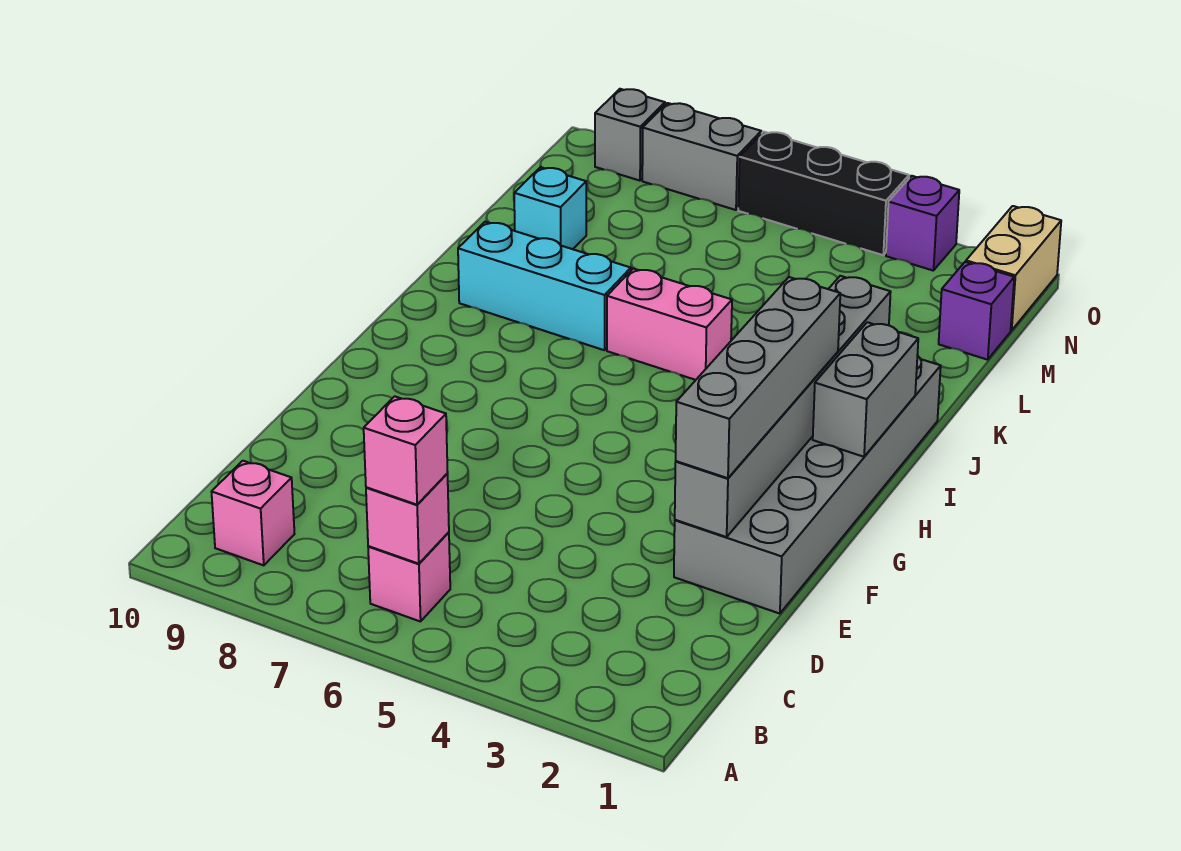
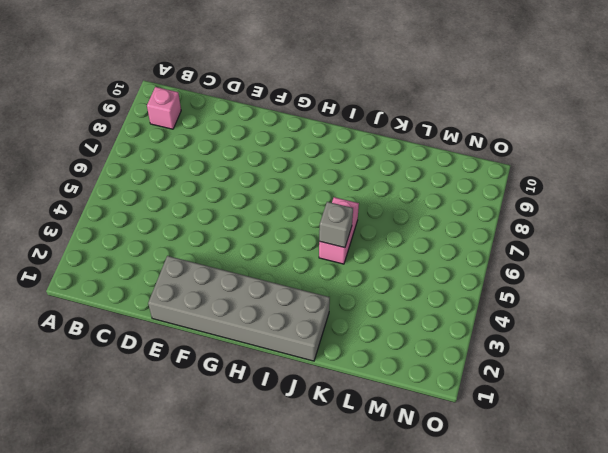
grey 1x1 brick [319,202,353,248] -> grey 1x1 brick moved to [595,89,665,181]
none -> pink 1x1 brick [368,532,450,622]
none -> cyan 1x3 brick [458,222,631,350]
none -> cyan 1x1 brick [514,167,586,249]

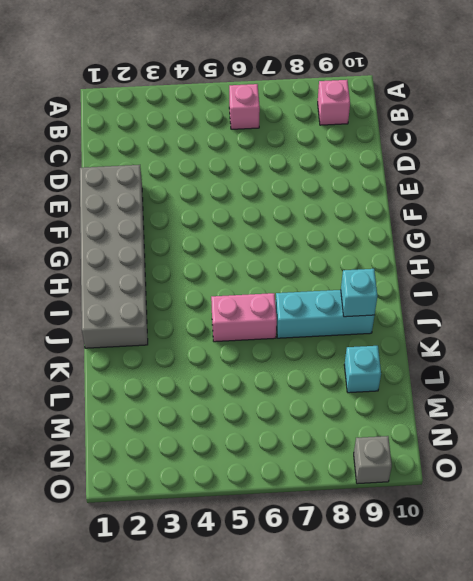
cyan 1x1 brick [341,269,377,317] -> none
none -> purple 1x1 brick [939,262,1014,360]
none -> tan 1x2 brick [966,206,1061,330]
none -> purple 1x1 brick [886,176,959,271]

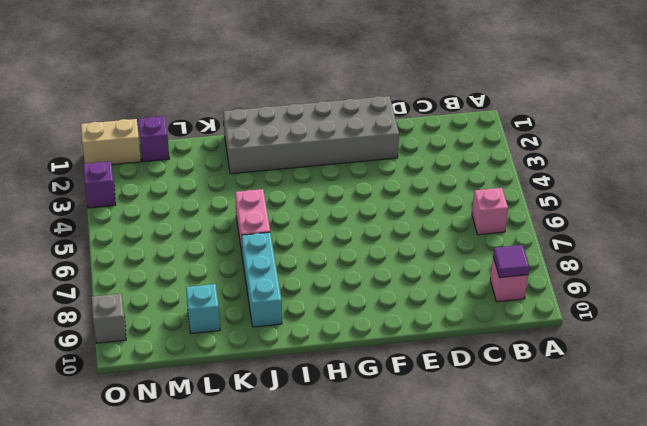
purple 1x1 tile [493,245,530,278] -> none
none -> black 1x3 brick [738,132,909,255]
none -> grey 1x2 brick [642,103,761,210]
none -> pink 1x1 brick [366,474,449,564]

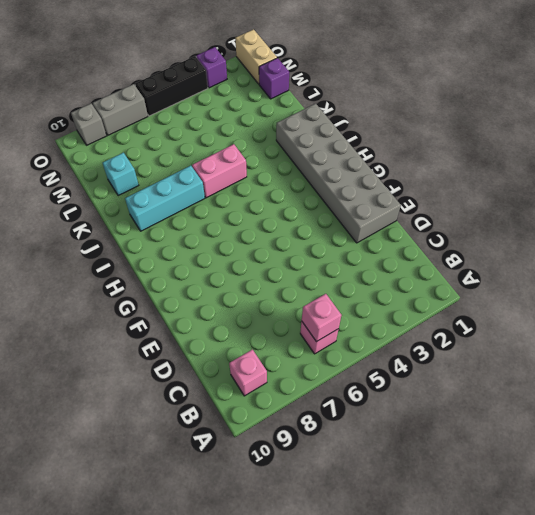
none -> grey 1x6 brick [675,276,891,537]
none -> grey 1x2 brick [813,322,918,457]
none -> pink 1x1 brick [364,396,448,505]

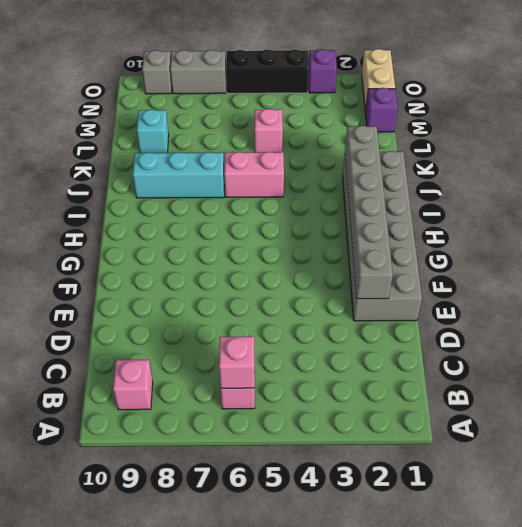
pink 1x1 brick [255,109,283,152] -> pink 1x1 brick moved to [364,396,448,505]
none -> grey 1x2 brick [813,322,918,457]
none -> grey 1x4 brick [676,277,840,478]

